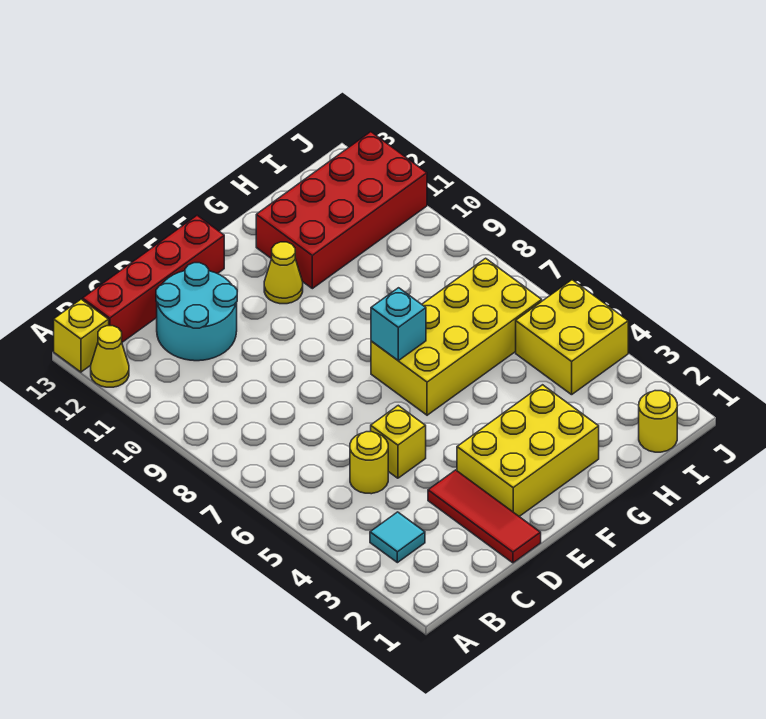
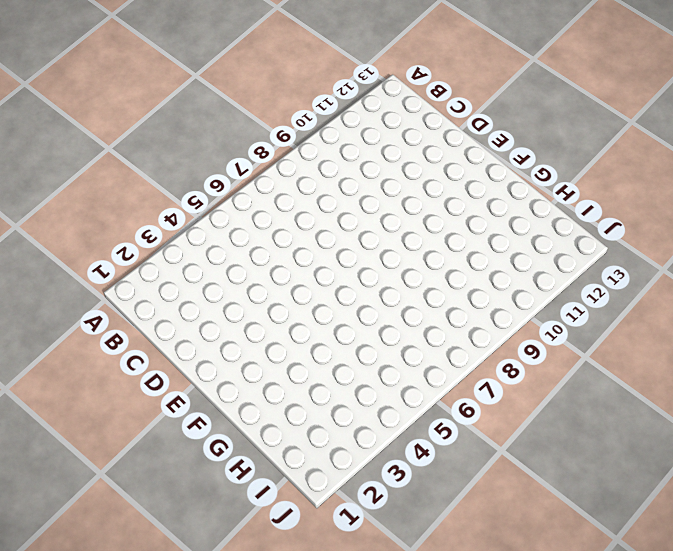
none -> yellow 1x1 cone [91,326,129,387]
none -> yellow 1x1 brick [54,299,109,372]
none -> cyan 1x1 tile [370,512,425,563]

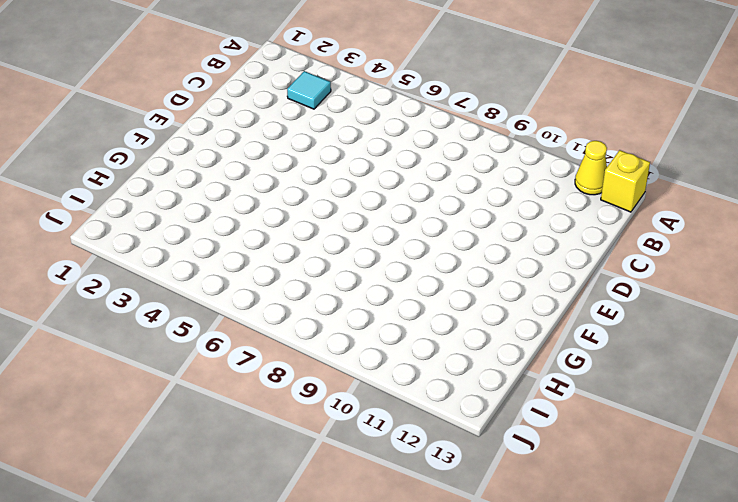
none -> red 1x4 brick [83,215,224,342]
none -> yellow 1x1 round brick [350,432,388,494]
none -> cyan 2x2 round brick [156,263,237,361]

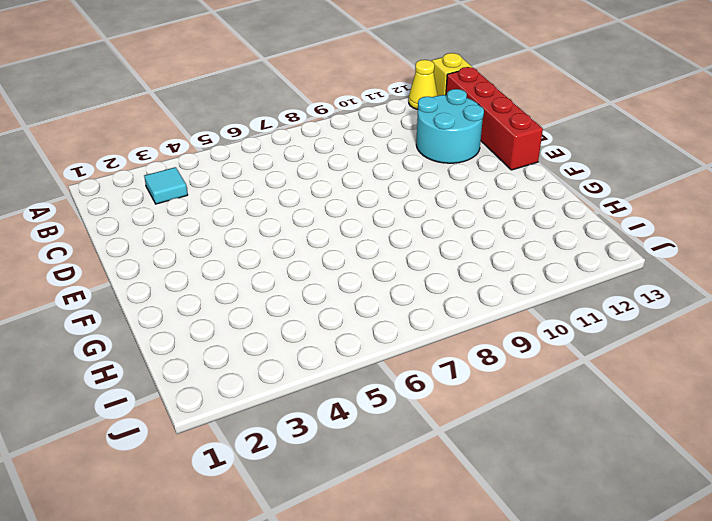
none -> yellow 1x1 round brick [350,432,388,494]
none -> red 1x3 tile [428,470,541,563]
none -> yellow 1x1 brick [371,406,426,478]

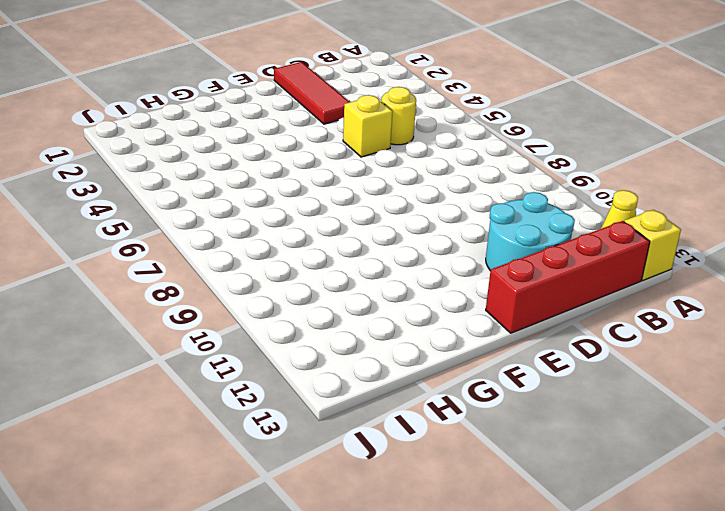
none -> cyan 1x1 tile [370,512,425,563]
none -> yellow 2x3 brick [457,385,599,516]
none -> yellow 2x4 brick [371,258,542,415]

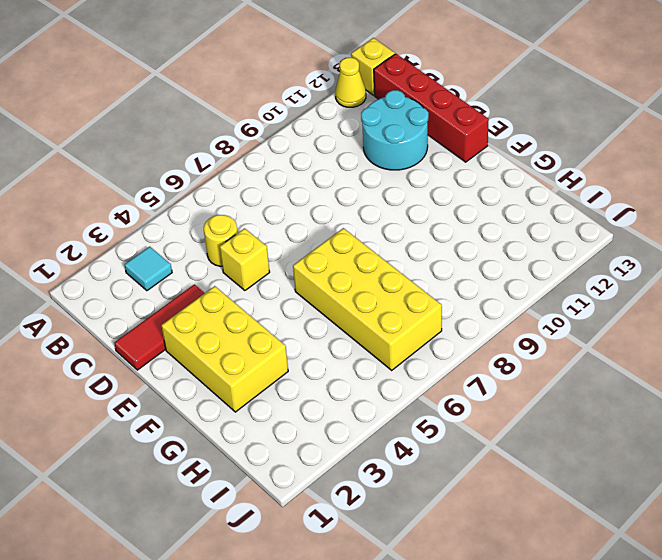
none -> yellow 1x1 cone [264,242,303,304]
none -> red 2x4 brick [256,132,427,289]
none -> yellow 1x1 round brick [639,391,677,452]

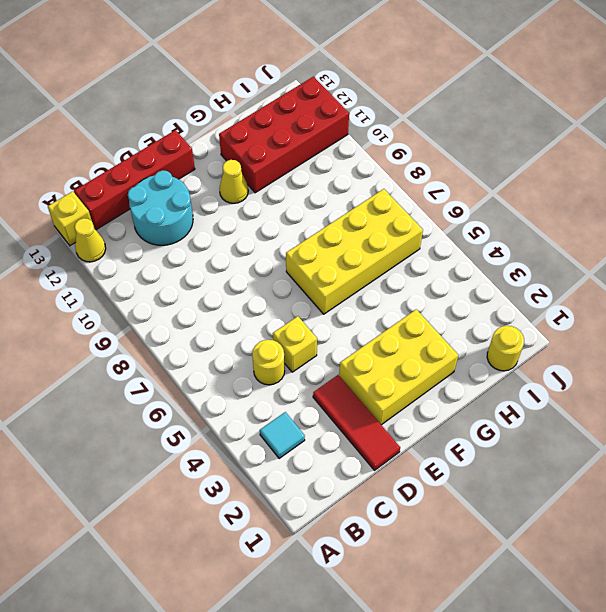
none -> yellow 2x2 brick [516,280,628,395]
none -> cyan 1x1 brick [371,288,426,361]

